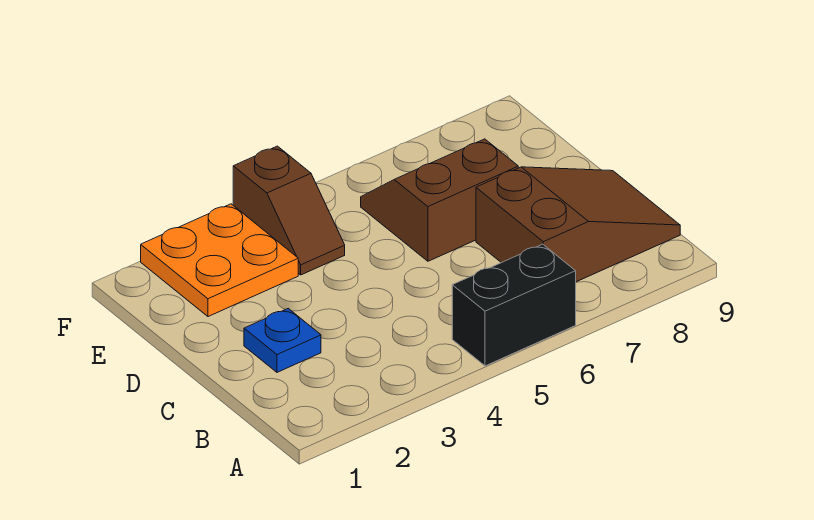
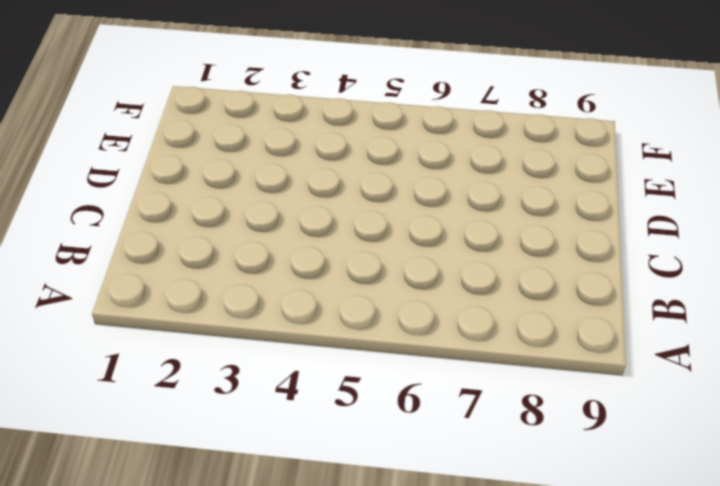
none -> black 1x2 brick [452,244,576,366]
none -> brown 2x3 slope [476,167,680,282]

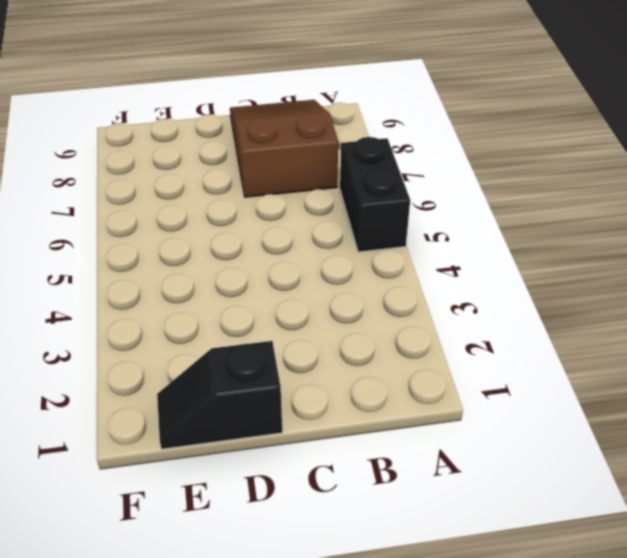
black 1x2 slope [157,341,282,449] -> none
none -> blue 1x1 plate [244,309,321,372]
none -> brown 2x2 slope [361,139,518,261]

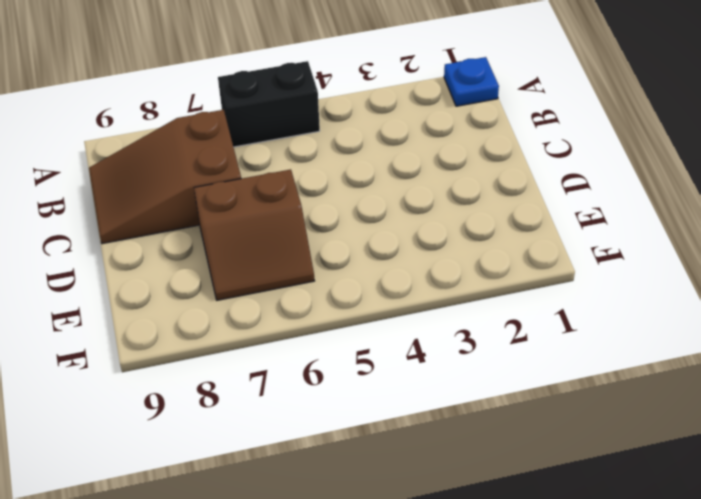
blue 1x1 plate [444,57,499,106] -> blue 1x1 plate moved to [244,309,321,372]
none -> orange 2x2 plate [141,204,298,317]
none -> brown 1x2 slope [233,146,345,275]

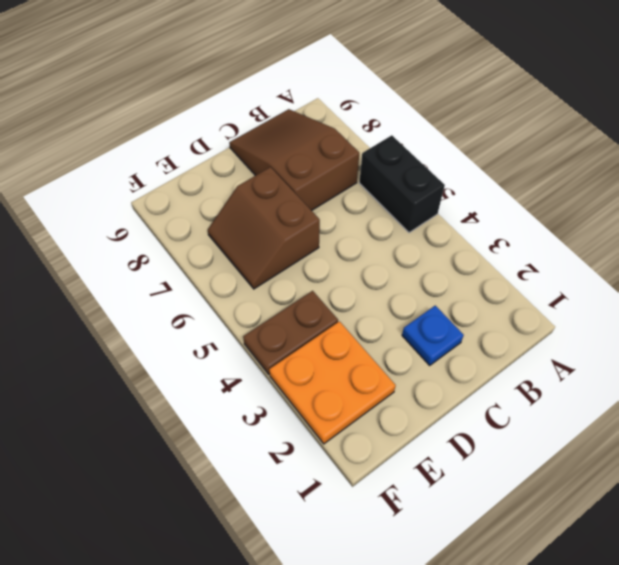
brown 1x2 plate [243,291,338,374] -> brown 1x2 slope [233,146,345,275]

